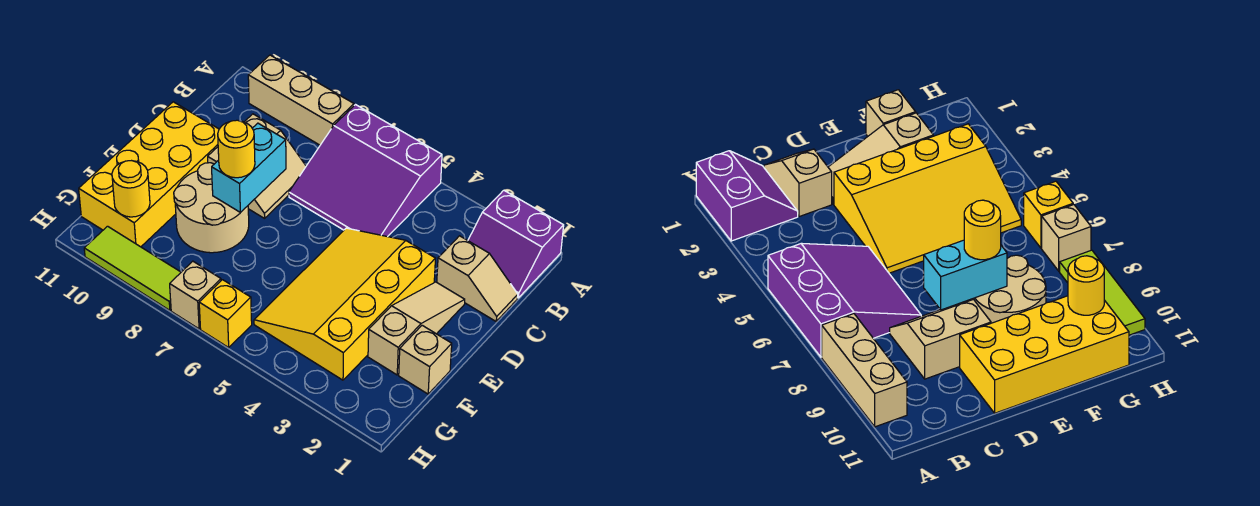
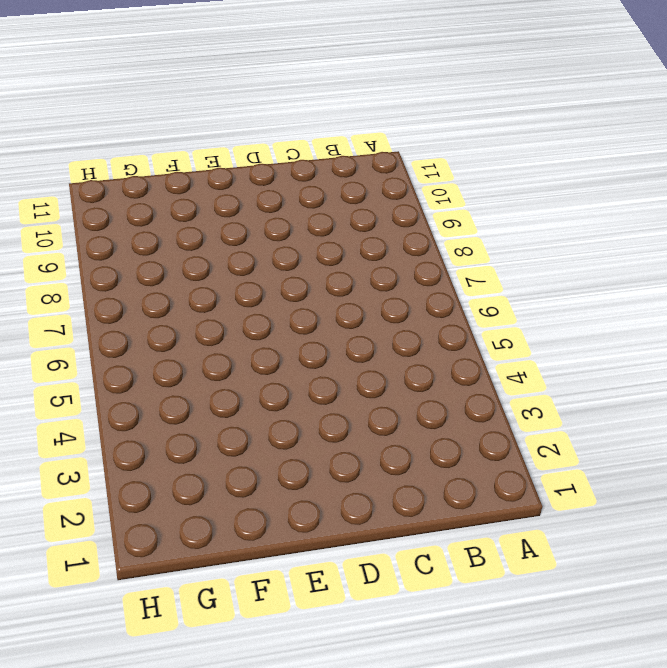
none -> purple 2x2 slope [468,190,564,298]
none -> purple 3x3 slope [289,105,442,237]
none -> tan 1x3 brick [248,55,354,145]

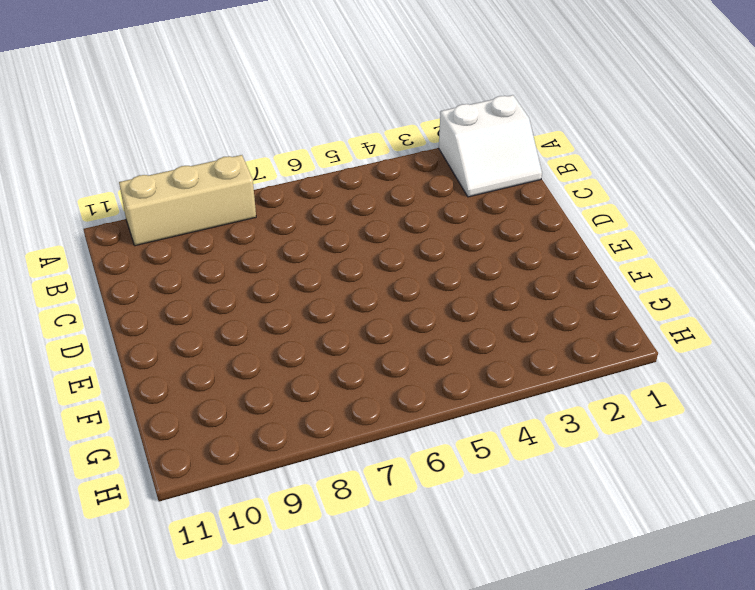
white 2x2 slope [439,95,542,197] -> purple 2x2 slope [468,190,564,298]
none -> purple 3x3 slope [289,105,442,237]
none -> tan 1x2 slope [437,236,518,321]
none -> tan 2x2 slope [208,114,306,218]

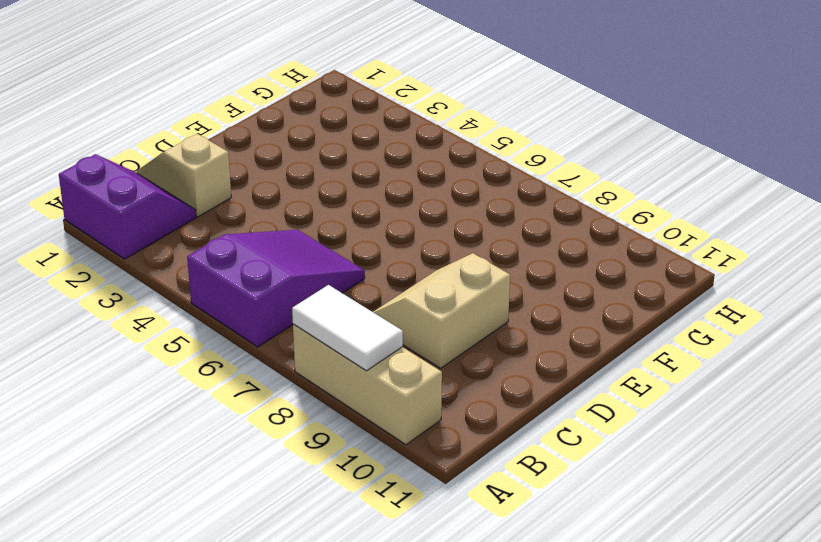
purple 2x3 slope [187,230,365,347] -> purple 3x3 slope [289,105,442,237]
white 1x2 tile [292,285,403,371] -> none
none -> tan 1x3 slope [368,282,465,375]
none -> yellow 3x4 slope [254,228,435,380]
none -> yellow 2x4 brick [79,102,219,247]

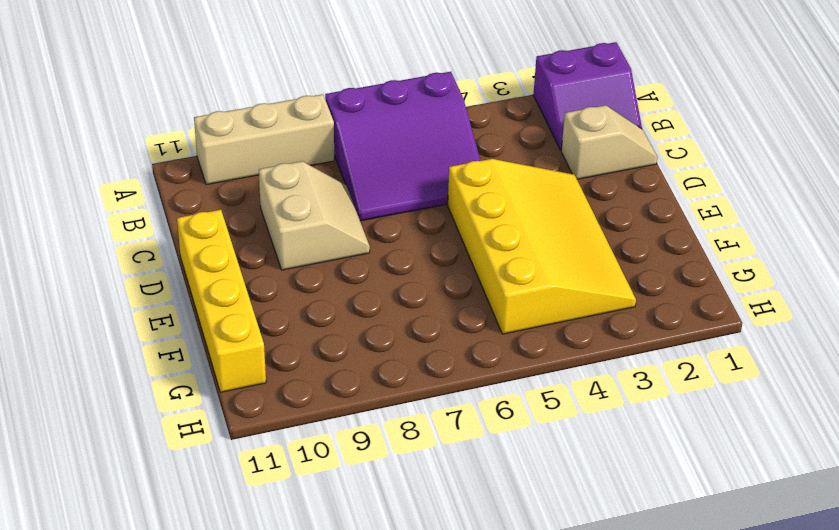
yellow 3x4 slope [448,159,636,334] -> yellow 3x4 slope turned to [254,228,435,380]
yellow 1x4 brick [177,210,266,392] -> yellow 2x4 brick [79,102,219,247]
none -> tan 1x3 slope [368,282,465,375]
none -> tan 2x2 round brick [174,163,249,253]
none -> tan 1x1 brick [399,325,452,394]

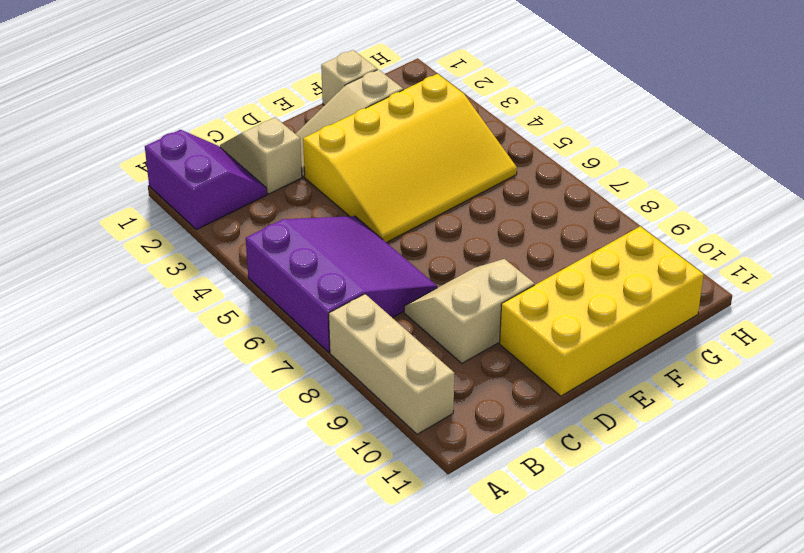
none -> tan 2x2 round brick [174,163,249,253]
none -> yellow 1x1 brick [199,280,252,347]
none -> tan 1x1 brick [170,261,221,329]

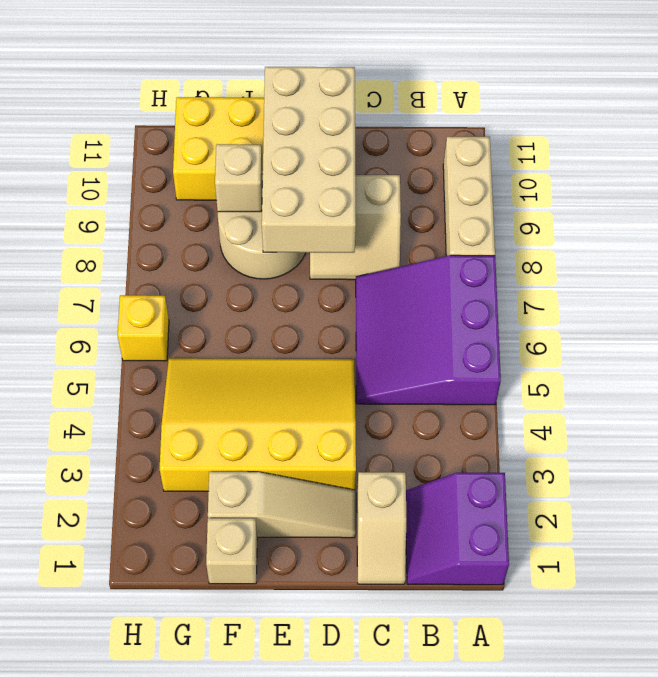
tan 2x4 brick [262,67,356,253] -> cyan 1x2 brick [212,123,286,213]
tan 1x1 brick [215,144,262,212] -> tan 1x1 brick moved to [170,261,221,329]
none -> lime 1x3 tile [84,226,181,310]
none -> yellow 1x1 round brick [112,161,150,217]
none -> yellow 1x1 round brick [218,120,255,178]

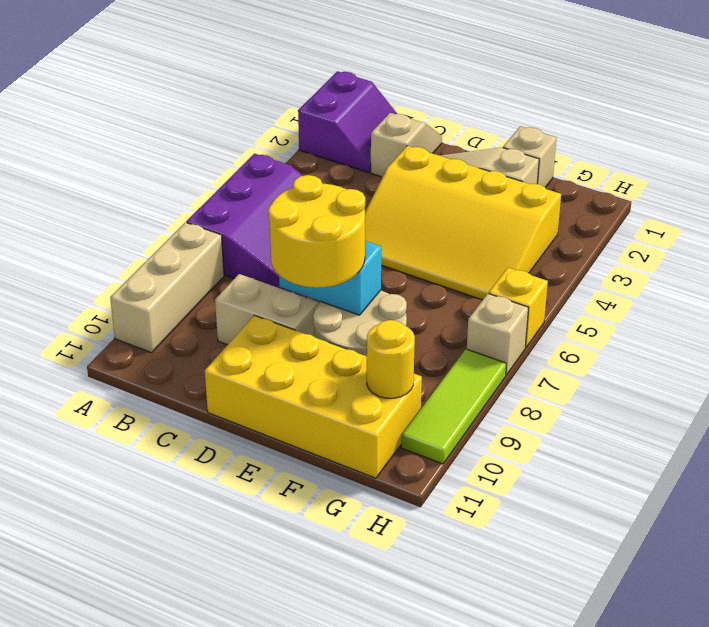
yellow 2x2 round brick [268,175,365,288] -> yellow 1x1 round brick [218,120,255,178]

